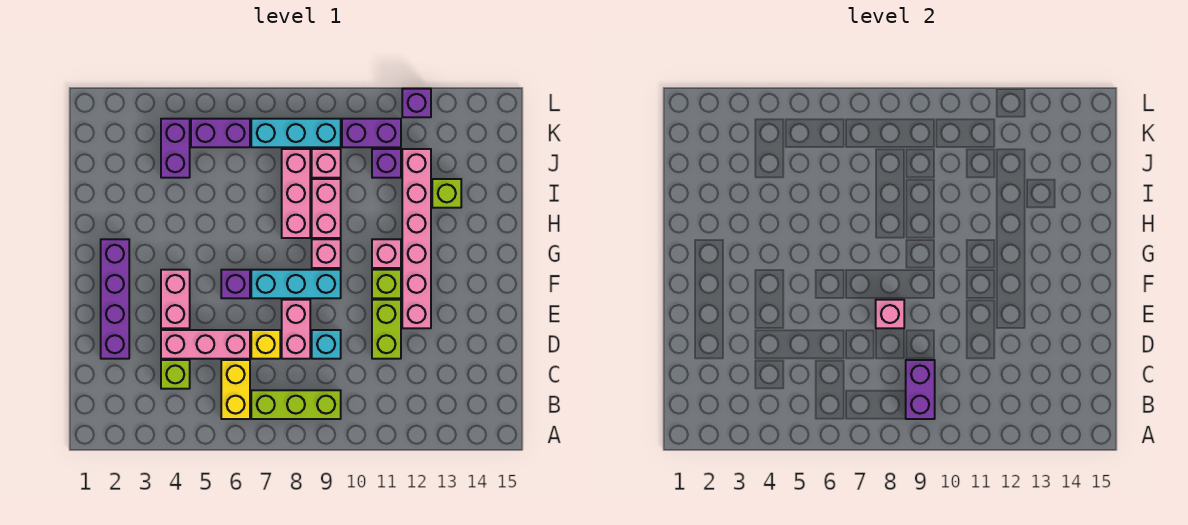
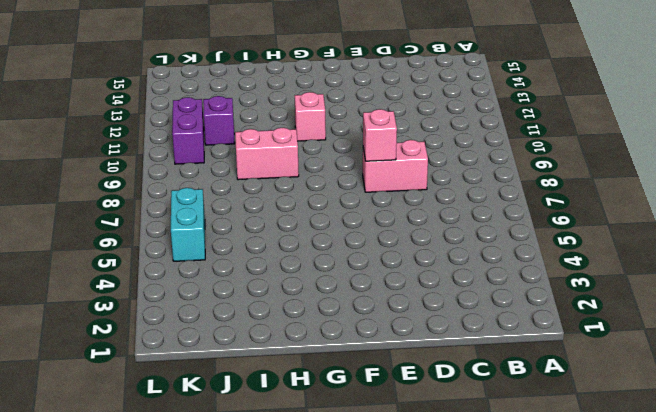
cyan 1x2 brick [171,188,205,261] -> purple 1x2 brick [191,119,250,147]
none -> yellow 1x2 brick [221,360,250,419]
none -> lime 1x3 brick [251,390,341,419]
none -> lime 1x1 brick [161,360,190,389]

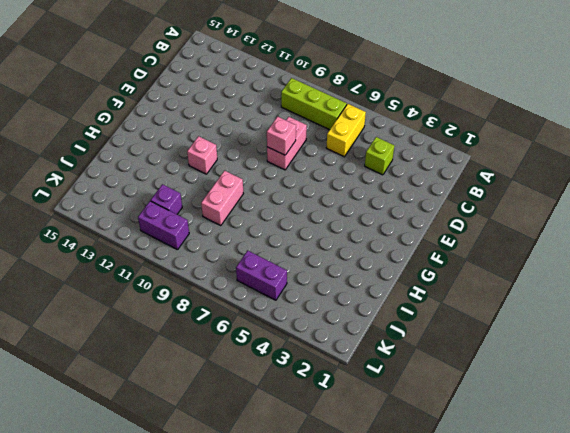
none -> purple 1x4 brick [101,239,129,359]
none -> pink 1x3 brick [161,330,250,359]
none -> yellow 1x1 brick [251,330,280,359]

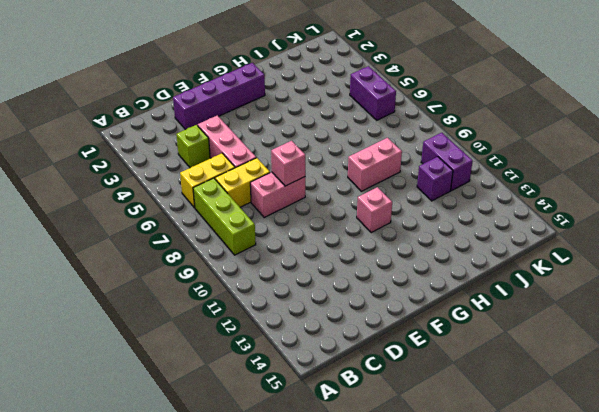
yellow 1x2 brick [215,158,270,207] -> yellow 1x1 brick [251,330,280,359]
none -> cyan 1x1 brick [312,330,341,359]
none -> lime 1x2 brick [372,300,401,359]
none -> pink 1x2 brick [161,270,190,328]

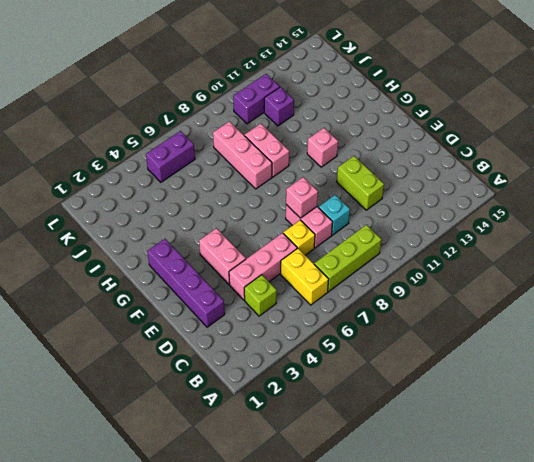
none -> pink 1x6 brick [402,149,431,328]
none -> purple 1x1 brick [221,270,250,298]
none -> cyan 1x3 brick [251,270,341,298]

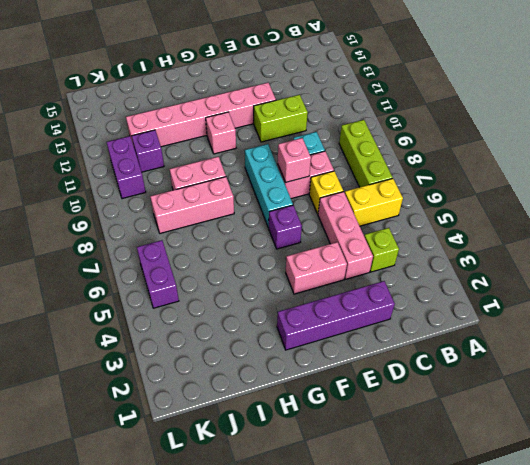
none -> lime 1x1 brick [372,270,401,298]
none -> pink 1x1 brick [312,239,341,268]
none -> lime 1x1 brick [432,179,461,208]

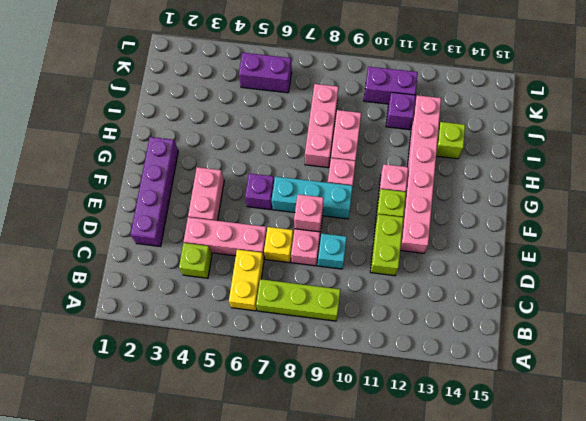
none -> purple 1x2 brick [161,119,190,178]
none -> pink 1x1 brick [312,149,341,178]
none -> cyan 1x3 brick [251,119,341,147]

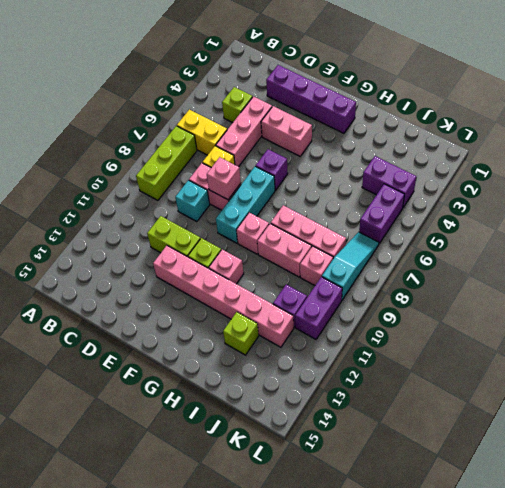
cyan 1x3 slope [322,232,379,300] -> cyan 1x3 brick [251,119,341,147]
none -> purple 1x1 brick [402,89,431,117]
none -> purple 1x2 brick [906,360,935,419]

